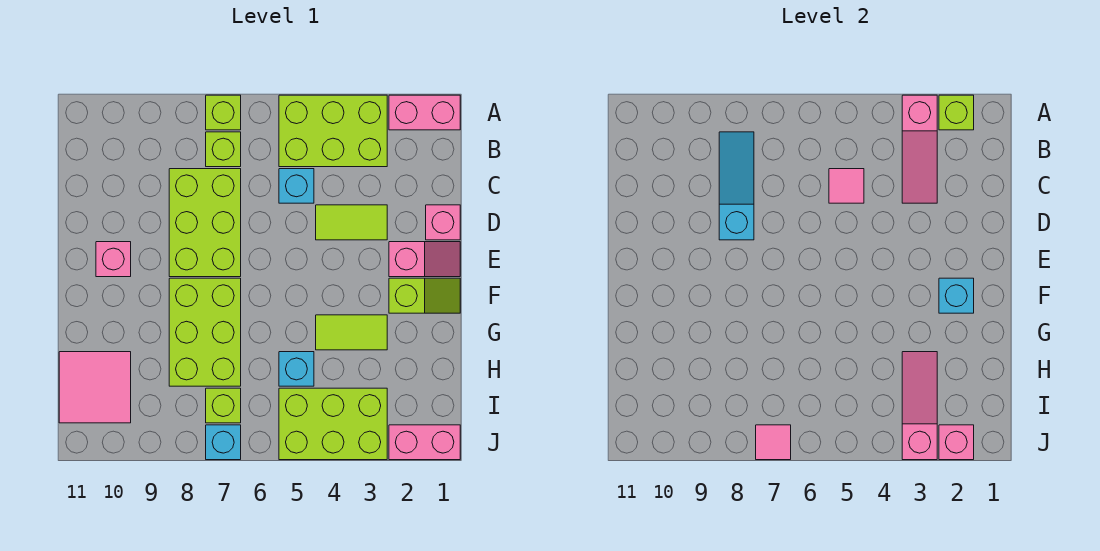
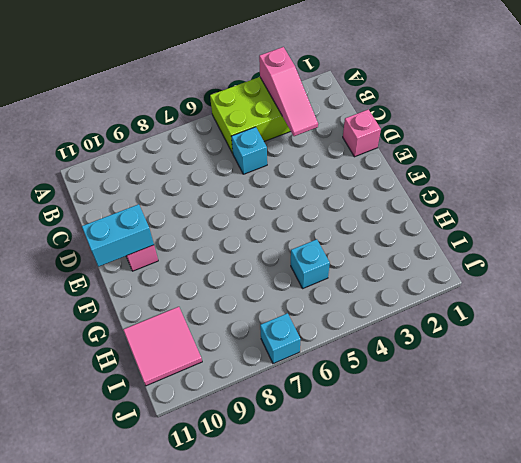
cyan 1x2 brick [82,204,154,267] -> none
none -> pink 1x2 brick [389,95,460,130]
none -> lime 1x1 brick [206,95,241,130]
none -> lime 1x1 brick [206,132,241,167]

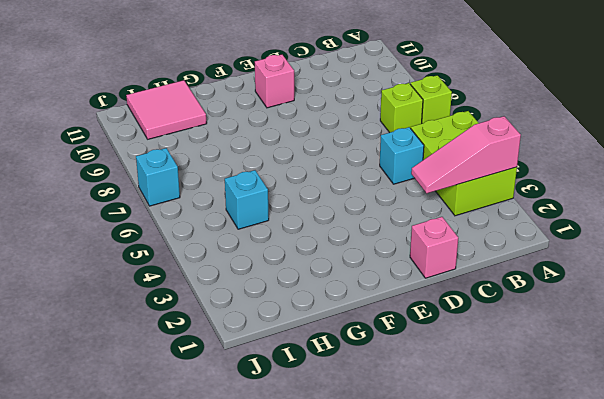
none -> pink 1x2 brick [389,95,460,130]
none -> lime 2x3 brick [169,169,241,277]
none -> lime 1x2 tile [316,205,387,240]

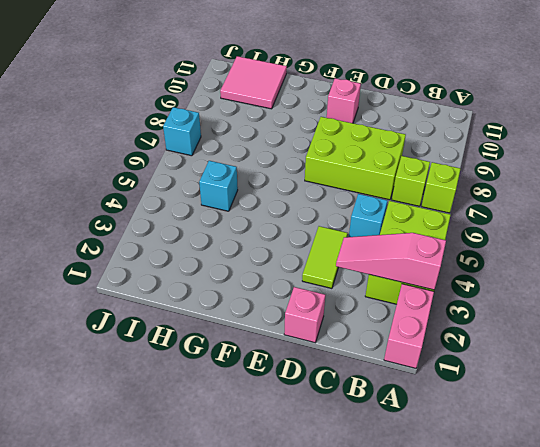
none -> pink 1x2 slope [389,242,460,277]
none -> lime 1x2 slope [389,278,460,313]
none -> lime 2x3 brick [169,278,241,386]

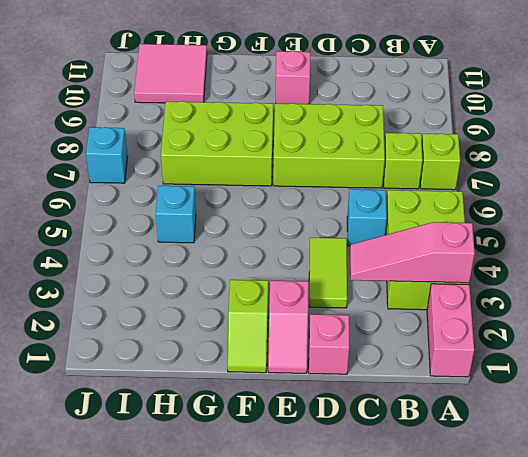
none -> lime 1x2 tile [316,315,387,350]
none -> lime 2x3 brick [279,388,387,460]
none -> lime 1x1 brick [206,388,241,423]

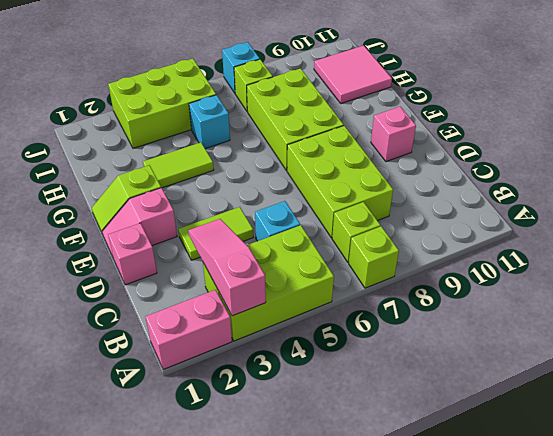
none -> pink 1x2 brick [389,425,460,460]
none -> lime 1x1 brick [939,95,974,130]
none -> cyan 1x3 slope [719,132,754,240]

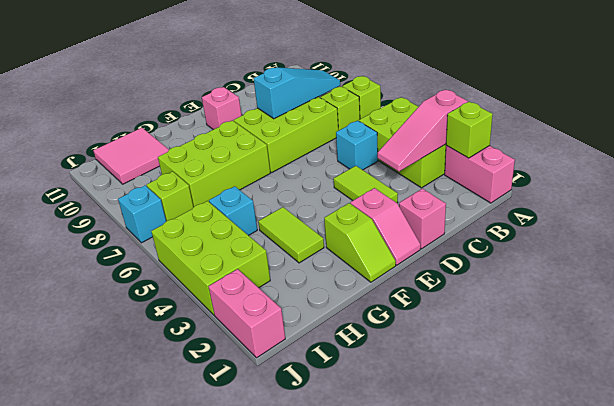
none -> pink 1x1 tile [829,169,864,203]
none -> cyan 1x1 brick [939,278,974,313]
none -> pink 1x3 slope [902,352,937,460]

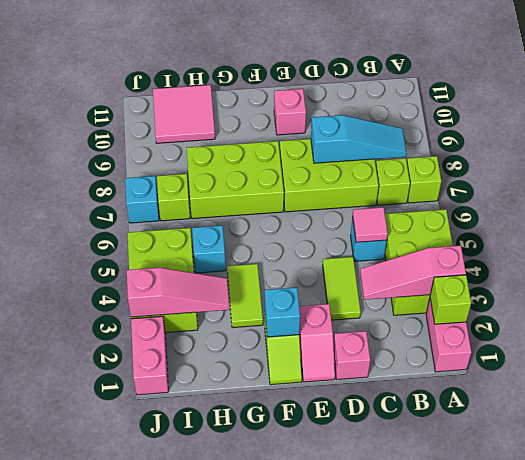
none -> pink 1x1 brick [939,425,974,460]
none -> pink 1x1 tile [756,425,791,460]

